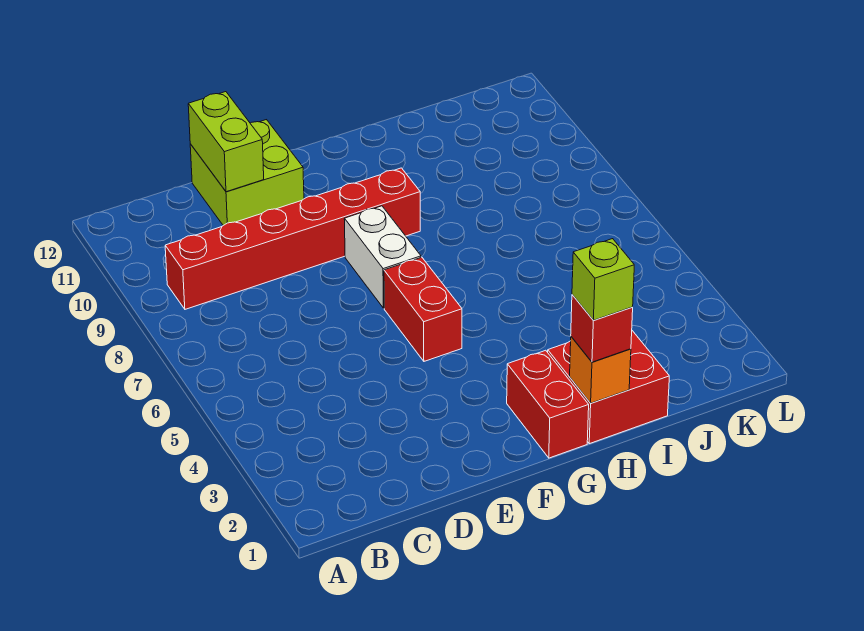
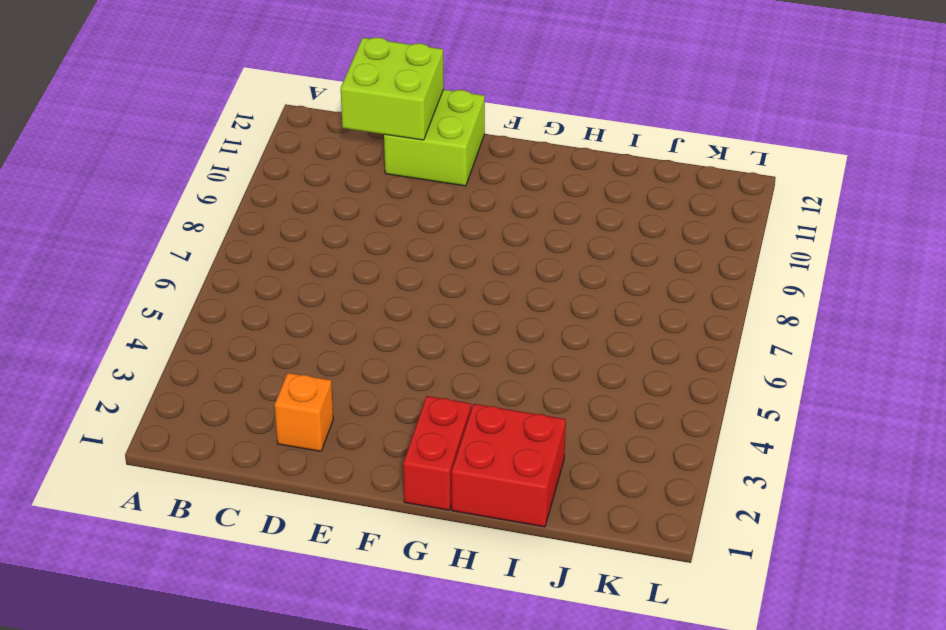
lime 2x2 brick [341,38,444,140] -> lime 1x2 brick [188,92,264,192]
orange 1x1 brick [275,373,333,451] -> orange 1x1 brick moved to [570,337,631,403]
none -> red 1x6 brick [165,168,420,309]
none -> red 1x2 brick [384,257,462,361]

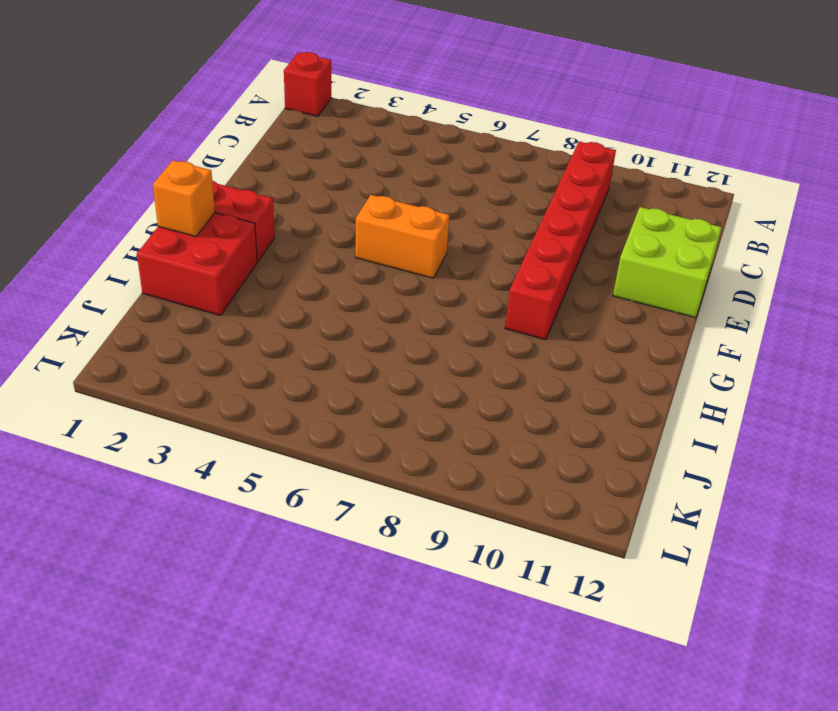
red 1x1 brick [284,52,332,116] -> red 1x1 brick moved to [571,295,633,362]
orange 1x2 brick [355,195,449,278] -> red 1x2 brick [384,257,462,361]
none -> white 1x2 brick [344,206,421,308]
none -> lime 1x2 brick [188,92,264,192]

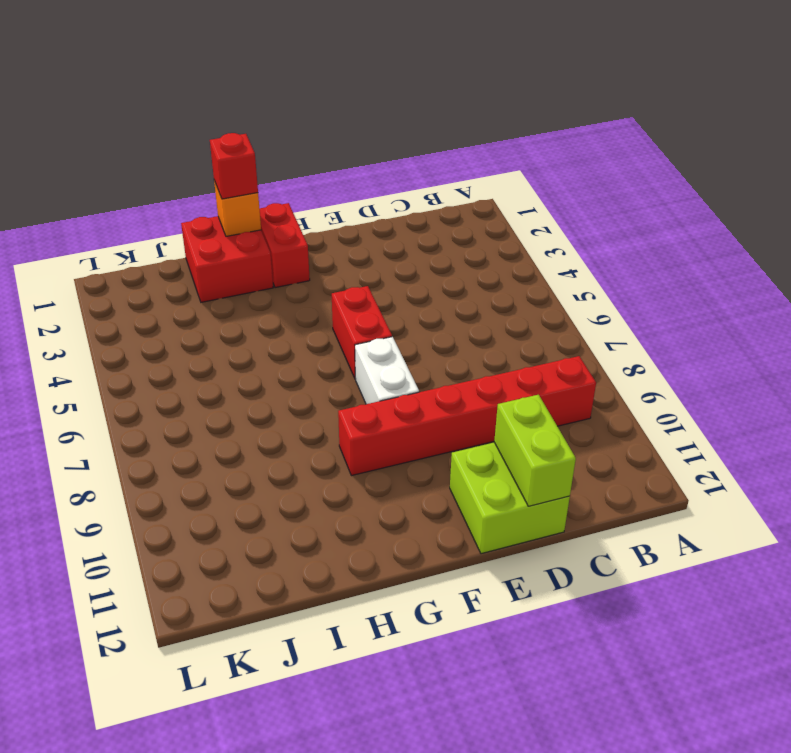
none -> lime 1x1 brick [572,239,634,320]

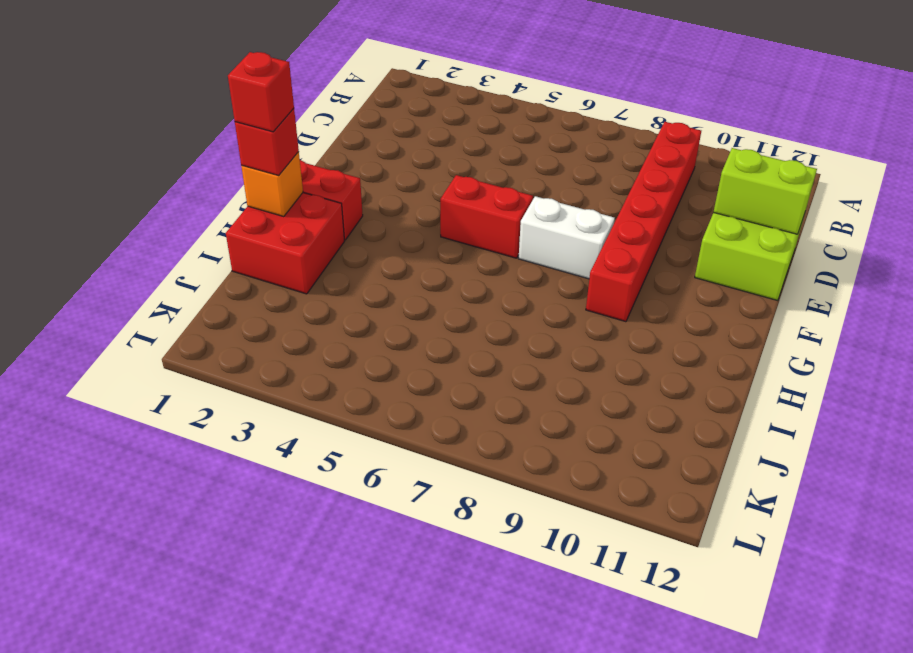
red 1x1 brick [228,52,294,132] -> lime 1x1 brick [572,239,634,320]

